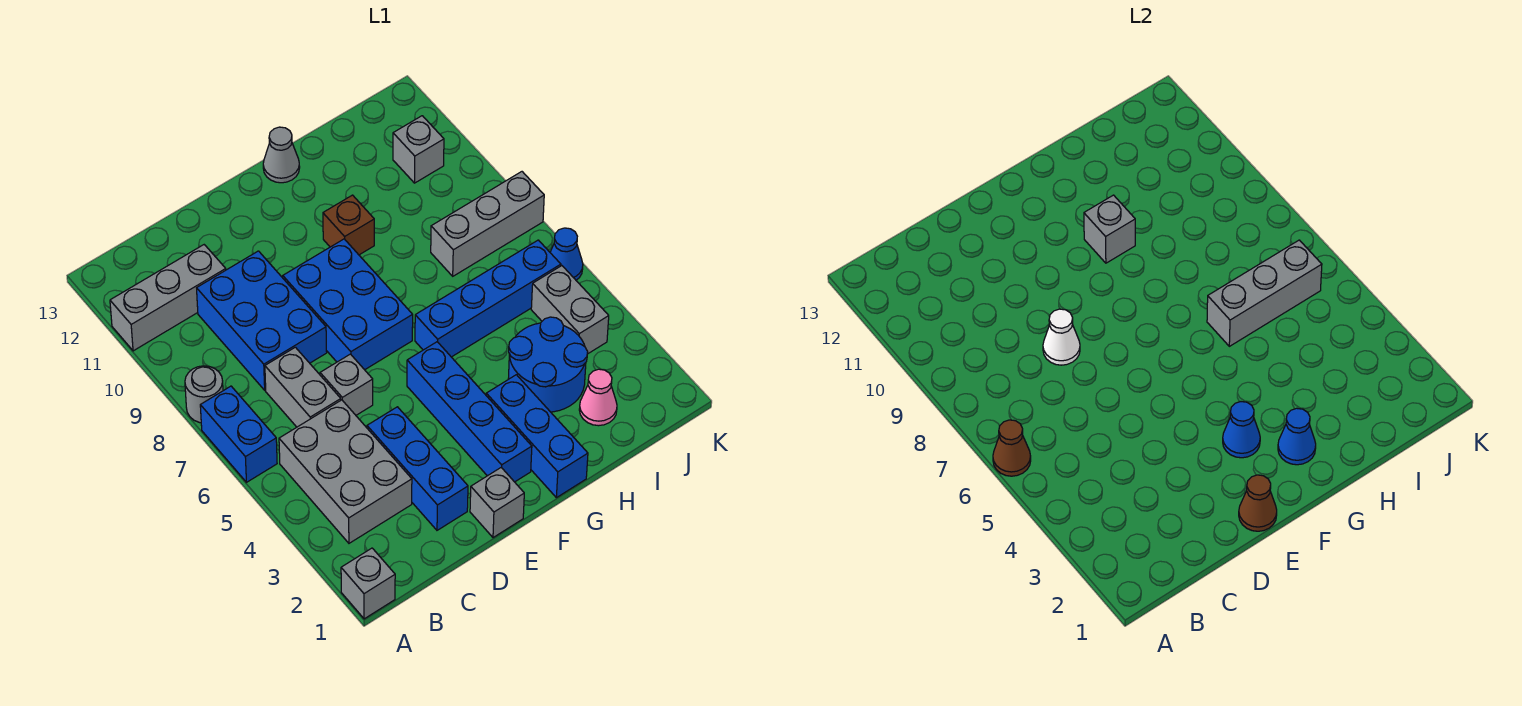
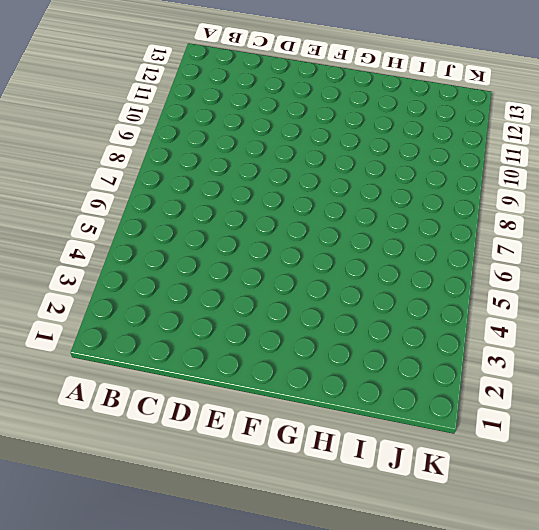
none -> grey 1x1 brick [341,548,395,619]
none -> blue 1x2 brick [200,386,277,482]
none -> grey 1x1 round brick [185,366,223,423]

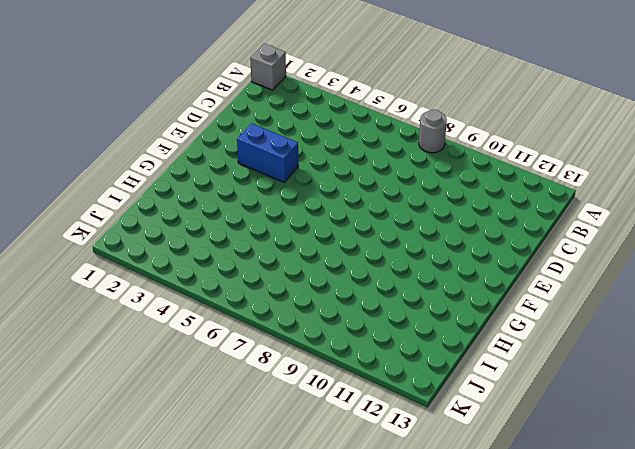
blue 1x2 brick [237,123,298,182] -> blue 1x2 brick moved to [200,386,277,482]
none -> grey 1x3 brick [110,245,226,351]
none -> grey 2x3 brick [279,400,412,543]
none -> grey 1x2 brick [265,347,341,427]

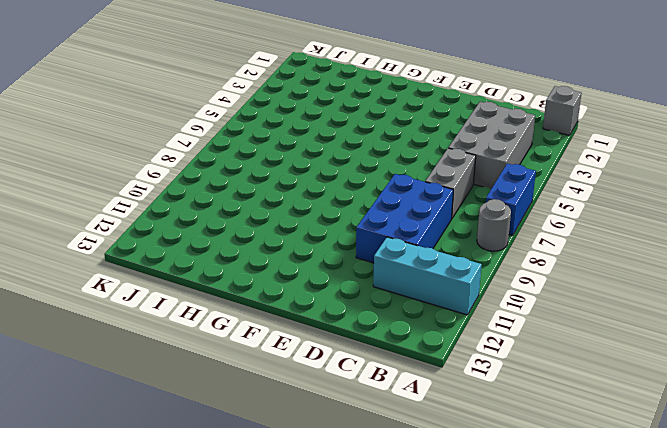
cyan 1x3 brick [373,237,482,315] -> grey 1x3 brick [110,245,226,351]
none -> blue 1x3 brick [367,407,468,530]
none -> grey 1x1 brick [320,354,373,415]
none -> grey 1x1 brick [470,468,524,538]

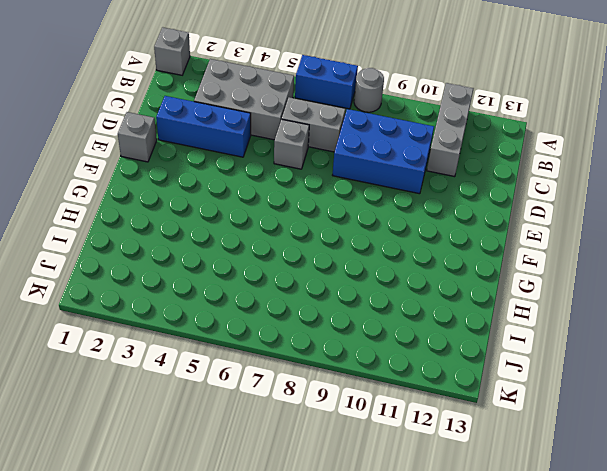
none -> blue 2x3 brick [283,239,413,370]
none -> blue 1x4 brick [407,342,532,482]
none -> blue 1x3 brick [486,375,588,498]

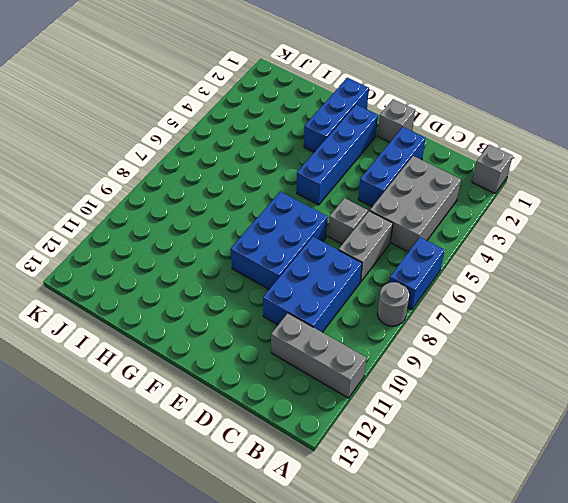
none -> blue 1x4 brick [415,240,561,357]
none -> brown 1x1 brick [323,195,374,255]
none -> grey 1x1 cone [263,127,300,183]

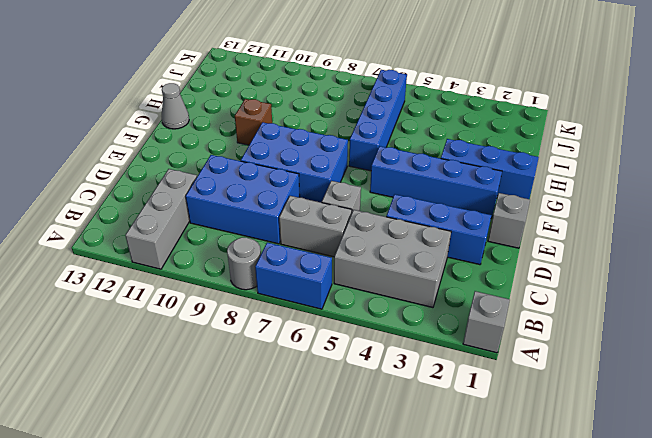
none -> blue 2x2 round brick [508,317,588,412]
none -> pink 1x1 cone [579,369,617,426]
none -> grey 1x3 brick [431,172,544,276]

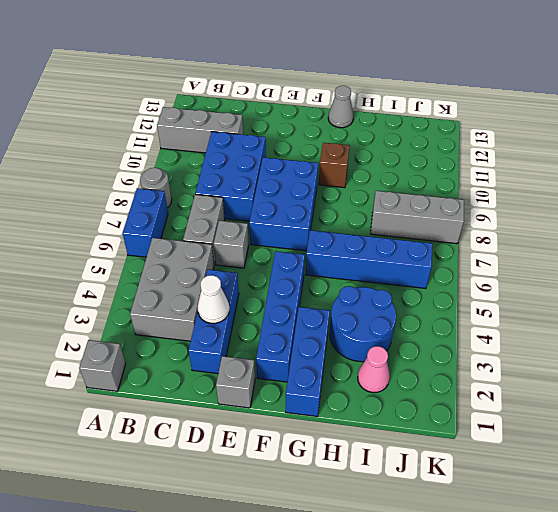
white 1x1 cone [198,275,229,323] -> white 1x1 cone moved to [1043,309,1080,365]
none -> grey 1x2 brick [531,266,609,354]
none -> grey 1x1 brick [393,116,444,183]
none -> blue 1x1 cone [550,228,583,280]

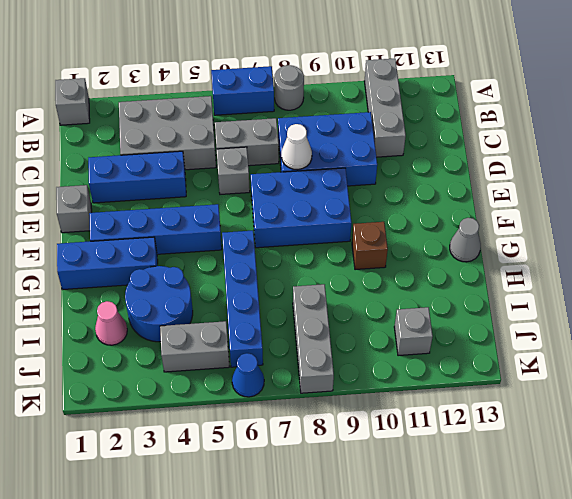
none -> brown 1x1 cone [993,420,1031,476]
none -> brown 1x1 cone [1239,475,1277,531]
none -> blue 1x1 cone [1223,402,1260,458]

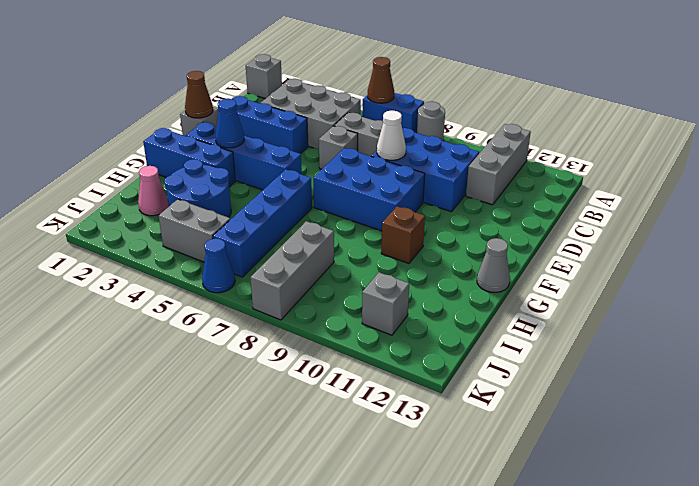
none -> blue 1x1 cone [1278,408,1316,465]
none -> grey 1x1 brick [1084,195,1135,263]
none -> grey 1x3 brick [1207,240,1322,346]

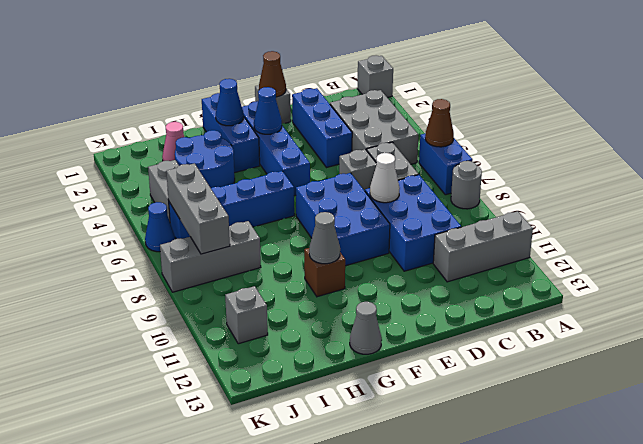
grey 1x1 cone [309,212,340,264] -> grey 1x1 brick [1084,195,1135,263]
grey 1x3 brick [166,163,230,254] -> grey 1x3 brick turned to [1207,240,1322,346]

